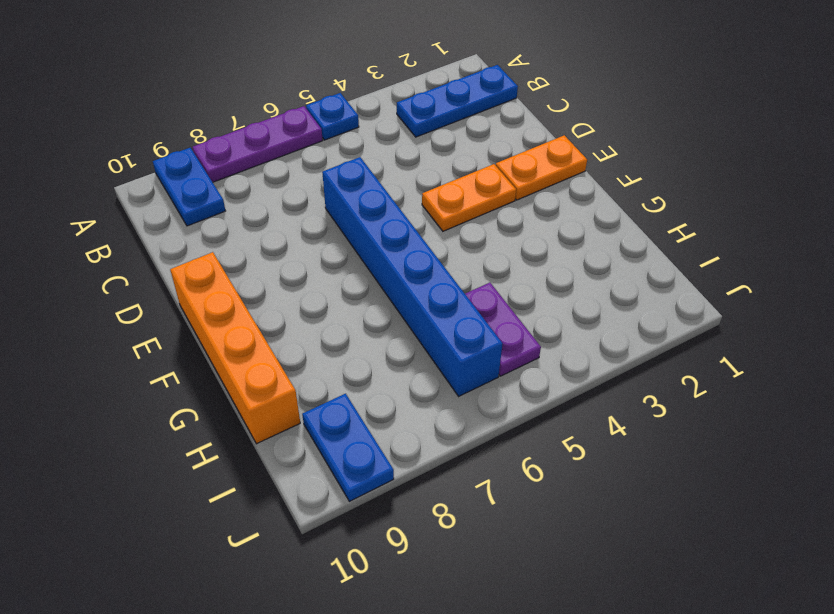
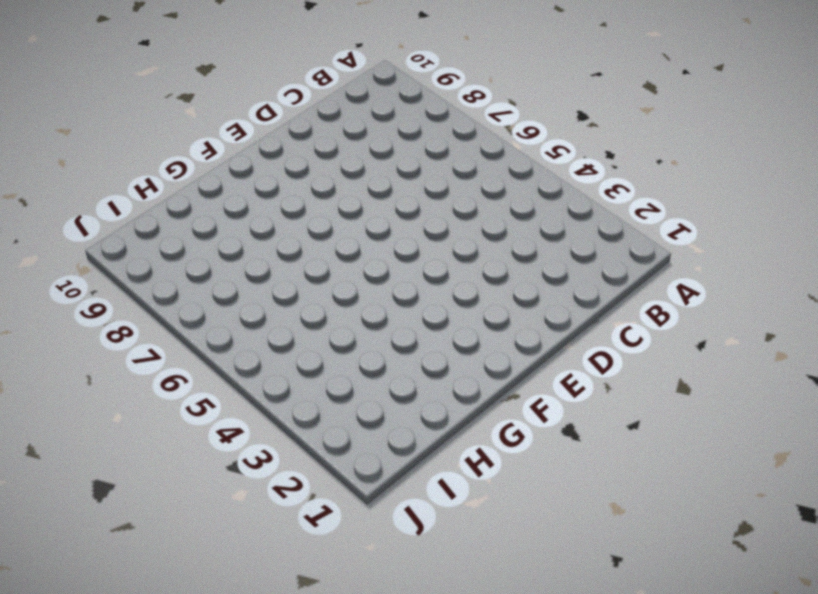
none -> blue 1x1 plate [306,93,359,140]
none -> purple 1x3 plate [193,106,323,182]

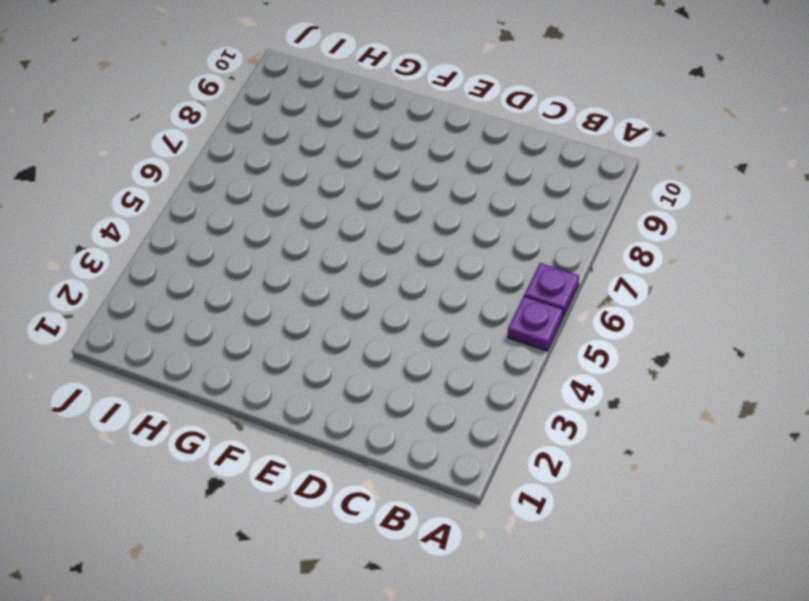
purple 1x1 plate [508,296,563,351] -> blue 1x1 plate [306,93,359,140]
purple 1x1 plate [524,263,579,317] -> purple 1x3 plate [193,106,323,182]
none -> blue 1x2 plate [153,148,225,226]
none -> blue 1x3 plate [397,65,518,137]

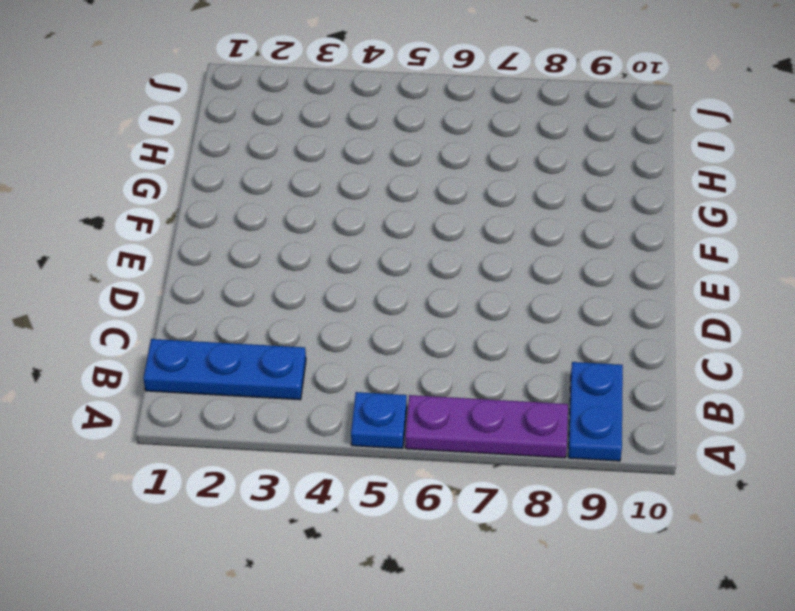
none -> blue 1x6 brick [322,157,503,396]
none -> orange 1x2 plate [496,135,587,200]

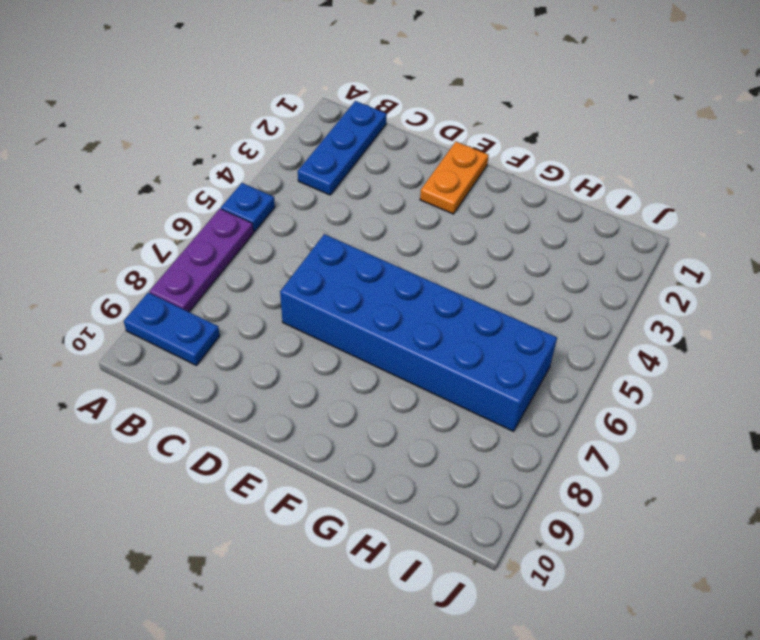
blue 2x6 brick [280,234,557,431] -> blue 1x6 brick [322,157,503,396]
none -> orange 1x2 plate [422,164,516,231]
none -> orange 1x4 brick [170,252,300,444]

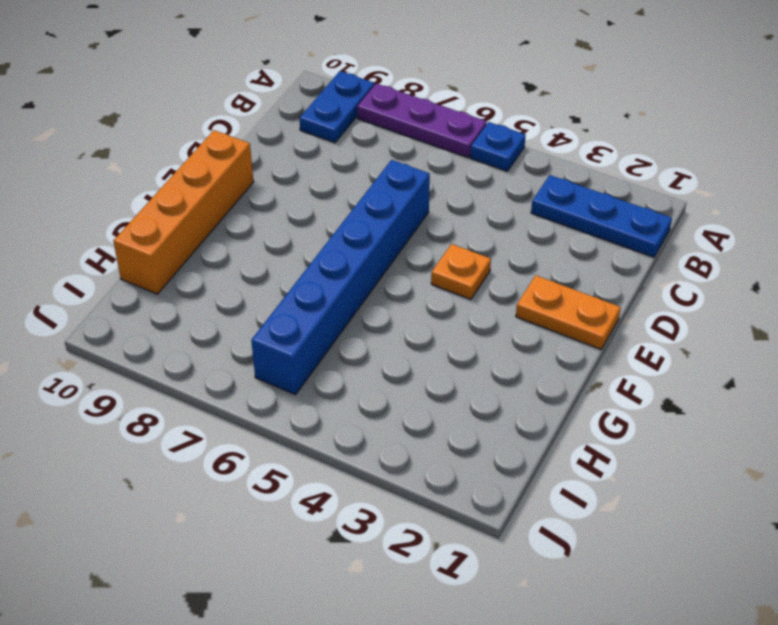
orange 1x1 plate [431,244,491,299] -> orange 1x2 plate [422,164,516,231]
none -> purple 1x2 plate [465,283,541,376]
none -> blue 1x2 plate [302,394,394,501]

